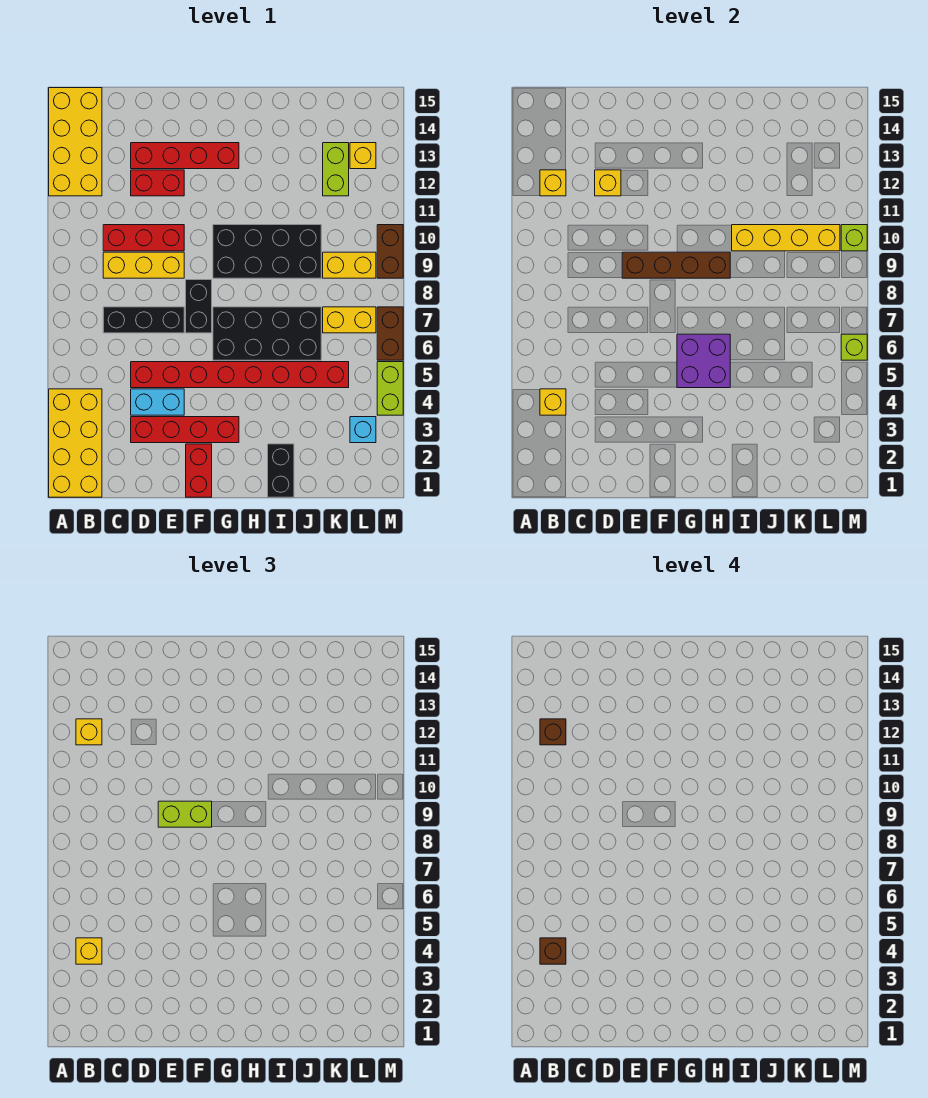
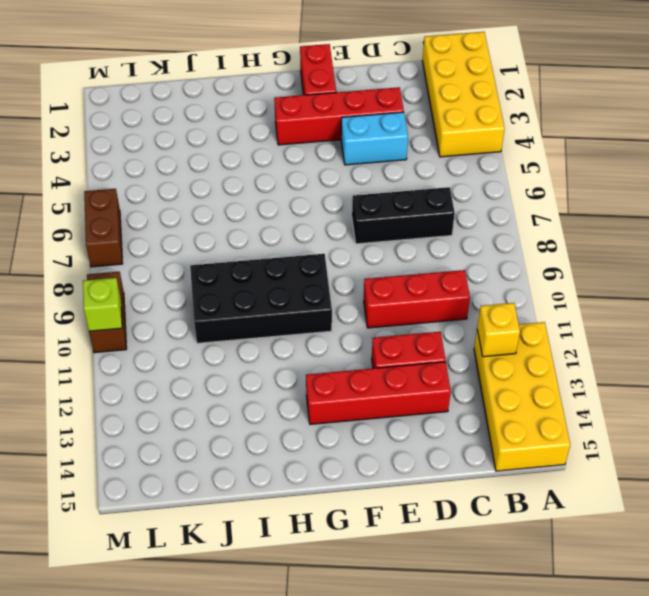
none -> yellow 1x3 brick [103,252,184,278]
none -> red 1x8 brick [131,362,349,388]
none -> black 1x2 brick [186,280,212,333]
none -> black 2x4 brick [213,307,321,360]

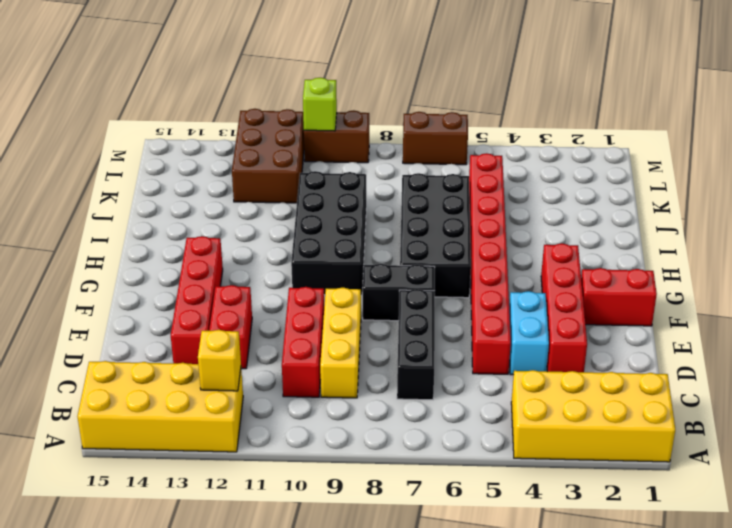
brown 2x3 brick [232,109,304,203] -> lime 1x2 brick [323,143,349,196]
none -> black 1x2 brick [268,444,294,497]
none -> yellow 1x2 brick [323,307,376,333]
none -> yellow 1x2 brick [323,252,376,278]
none -> cyan 1x1 brick [350,417,376,443]

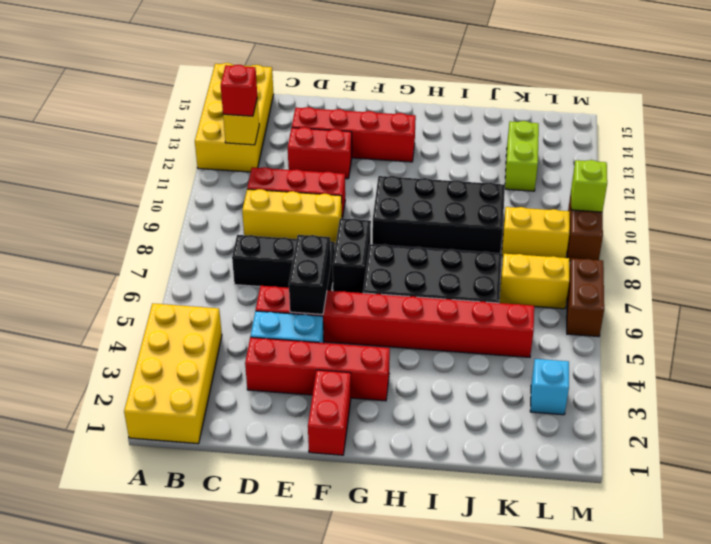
red 1x1 brick [221,65,257,116] -> yellow 1x1 brick [76,719,102,745]
black 1x2 brick [289,235,331,315] -> black 1x2 brick moved to [268,444,294,497]
none -> yellow 1x1 brick [350,143,376,169]
none -> lime 1x2 brick [377,362,403,415]
none -> yellow 1x1 brick [540,389,566,415]
none -> yellow 1x1 brick [595,170,621,196]

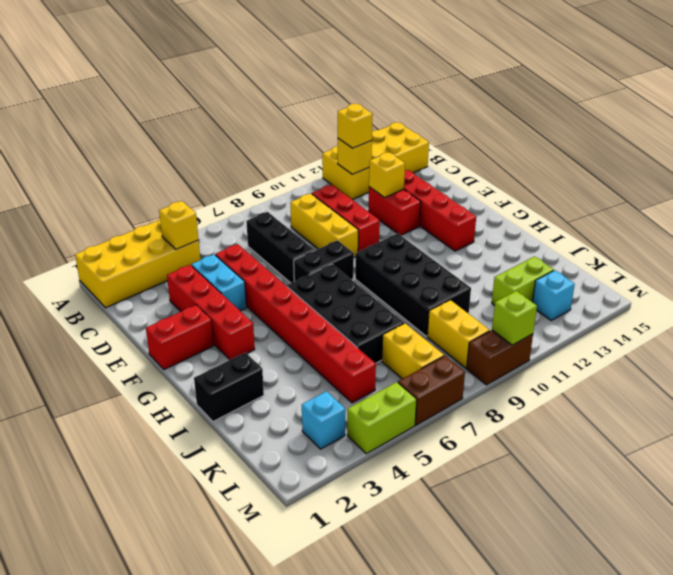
cyan 1x1 brick [533,270,575,320] -> yellow 1x1 brick [350,143,376,169]
none -> brown 1x4 brick [622,252,730,278]
none -> purple 2x2 brick [677,334,730,388]
none -> yellow 1x4 brick [732,225,840,251]
none -> lime 1x1 brick [841,334,867,360]

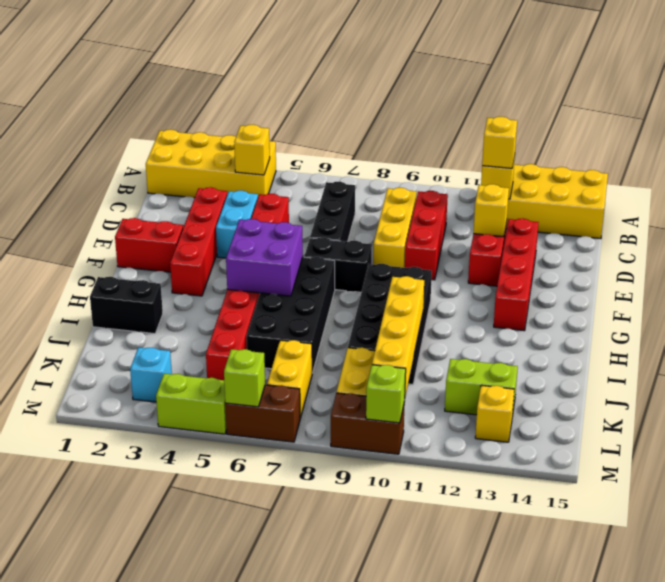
none -> brown 1x4 brick [622,252,730,278]
none -> yellow 1x1 brick [76,938,102,964]
none -> lime 1x2 brick [158,801,212,827]
none -> brown 1x1 brick [540,938,566,964]

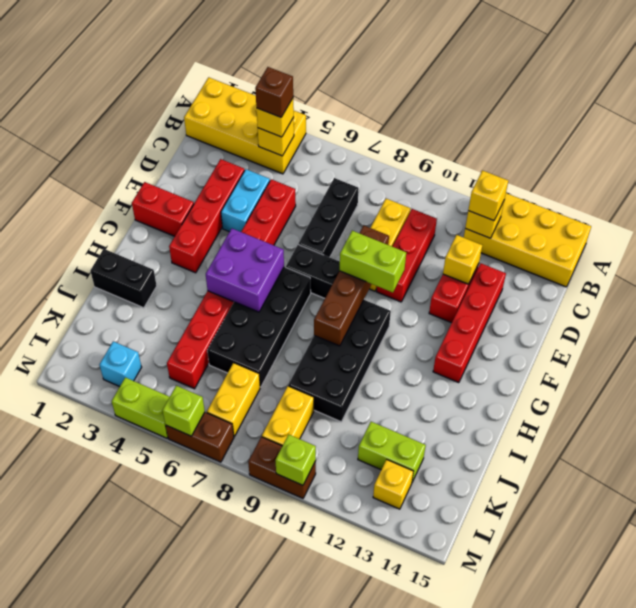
lime 1x2 brick [339,231,406,292] -> lime 1x2 brick turned to [158,801,212,827]
none -> yellow 1x4 brick [732,225,840,251]
none -> brown 1x1 brick [540,719,566,745]

